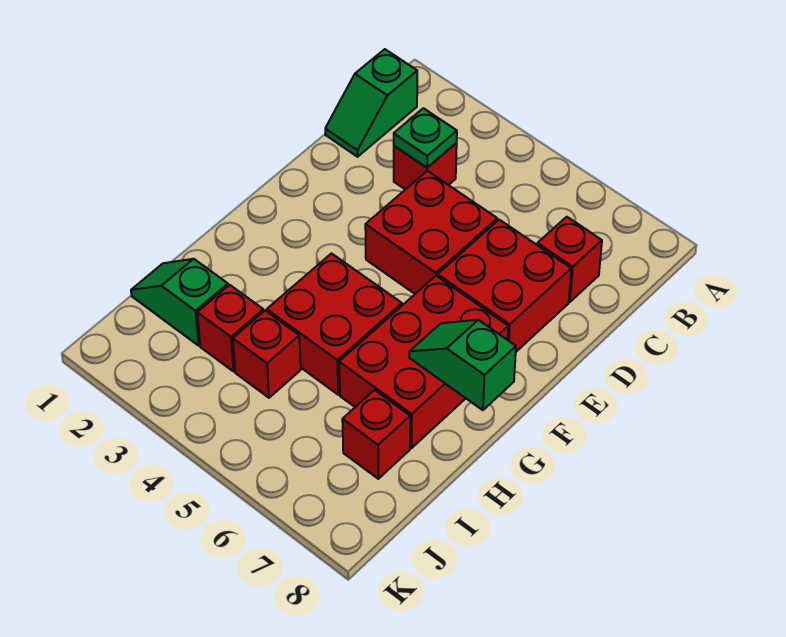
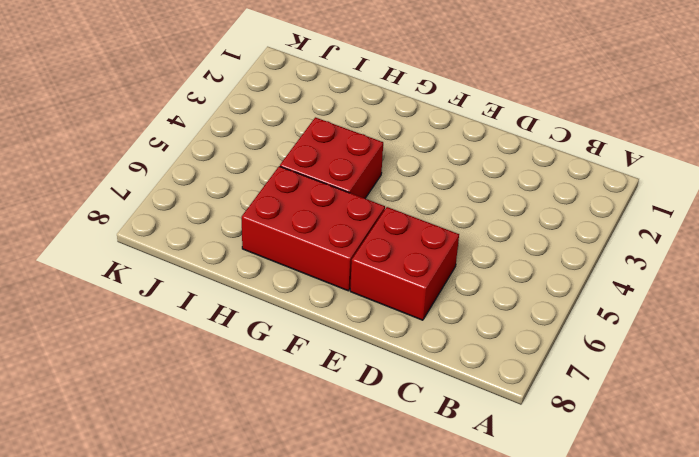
none -> green 1x2 slope [325,49,417,157]
none -> red 1x1 brick [394,143,457,190]
none -> red 1x1 brick [537,217,602,302]

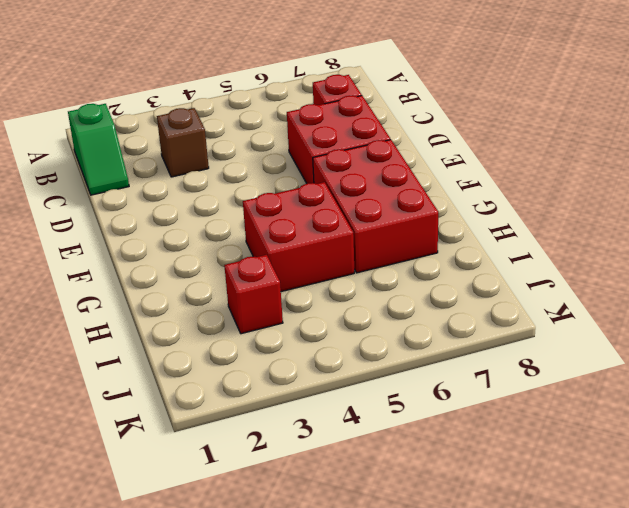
brown 1x1 brick [157,108,209,177] -> red 1x1 brick [394,143,457,190]
none -> red 2x2 brick [365,171,497,294]
none -> green 1x2 slope [131,259,228,346]
none -> red 1x1 brick [233,311,301,398]

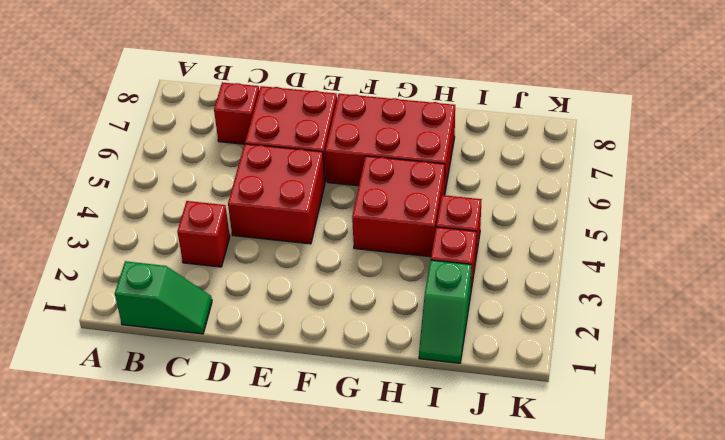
none -> red 1x1 brick [342,390,410,479]
none -> green 1x1 plate [394,108,457,168]
none -> green 1x2 slope [409,320,516,410]

